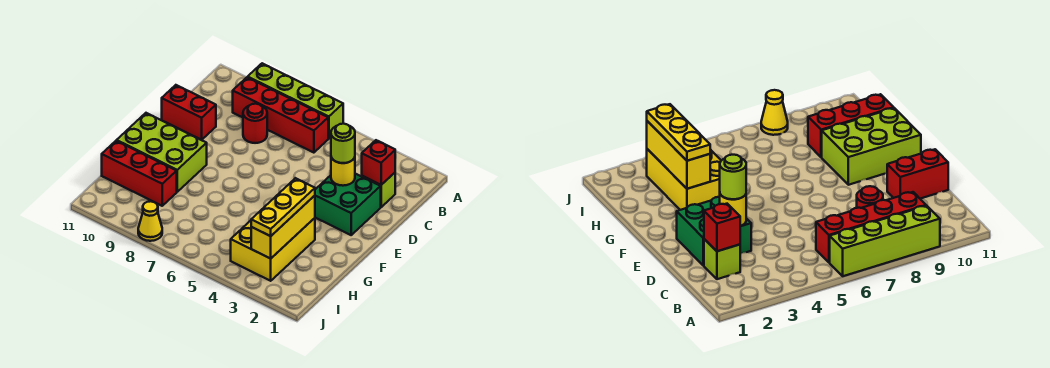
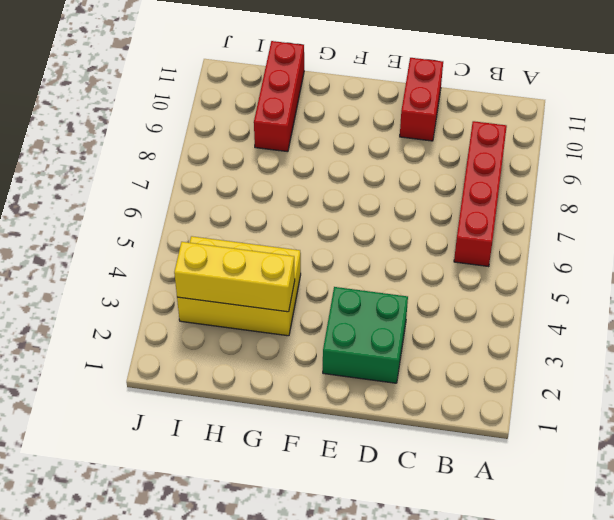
none -> lime 1x4 brick [248,63,343,139]
none -> lime 1x1 brick [362,173,395,207]
none -> red 1x1 round brick [243,104,267,143]

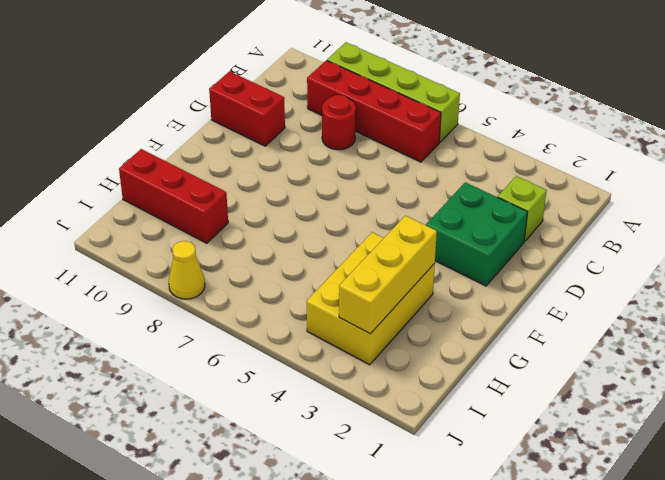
none -> lime 2x3 brick [117,113,207,192]
none -> red 1x1 brick [362,140,395,185]
none -> yellow 1x1 round brick [331,158,355,186]

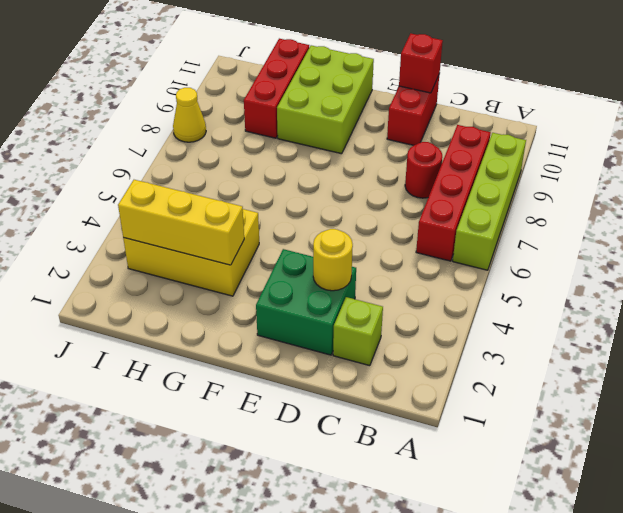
red 1x1 brick [399,33,443,93] -> red 1x1 brick moved to [362,140,395,185]
none -> lime 1x1 round brick [331,124,355,163]
none -> yellow 1x3 plate [251,178,315,236]

